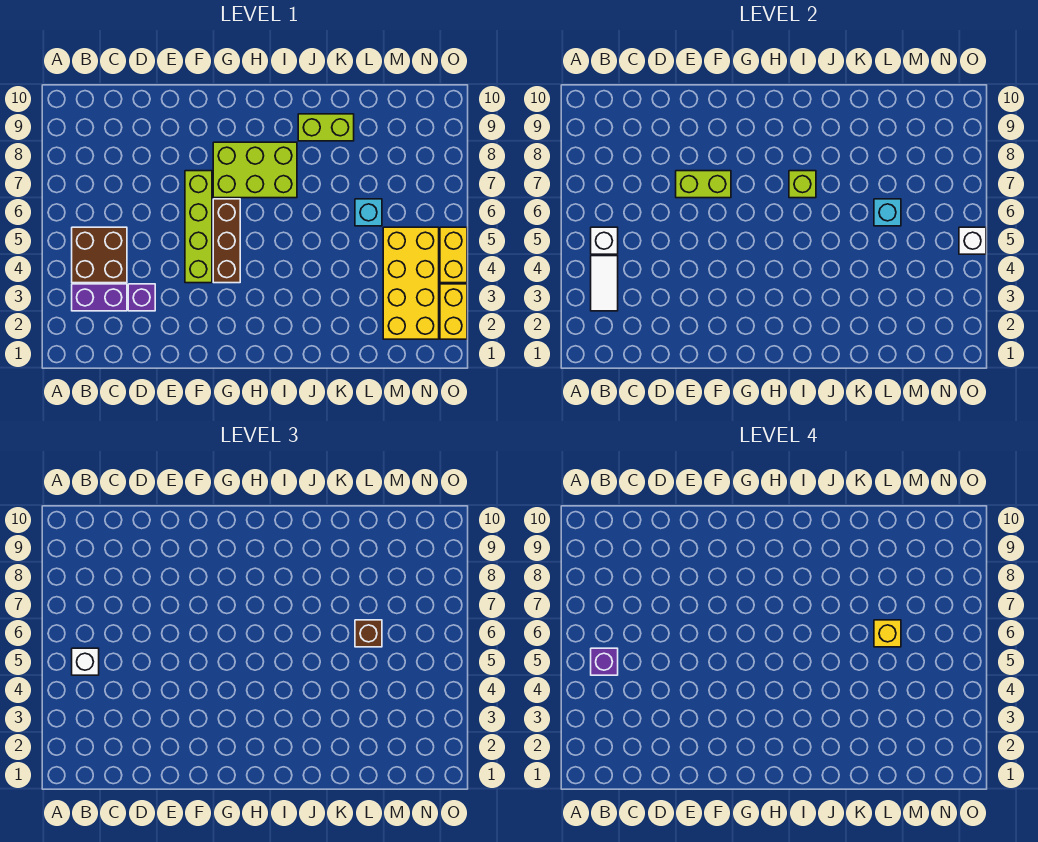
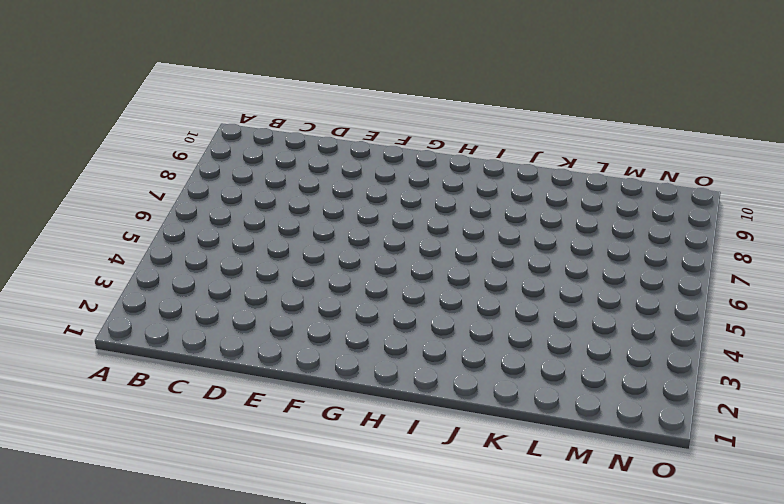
none -> purple 1x2 brick [72,284,127,311]
none -> brown 2x2 brick [72,227,127,283]
none -> purple 1x1 brick [128,284,155,311]

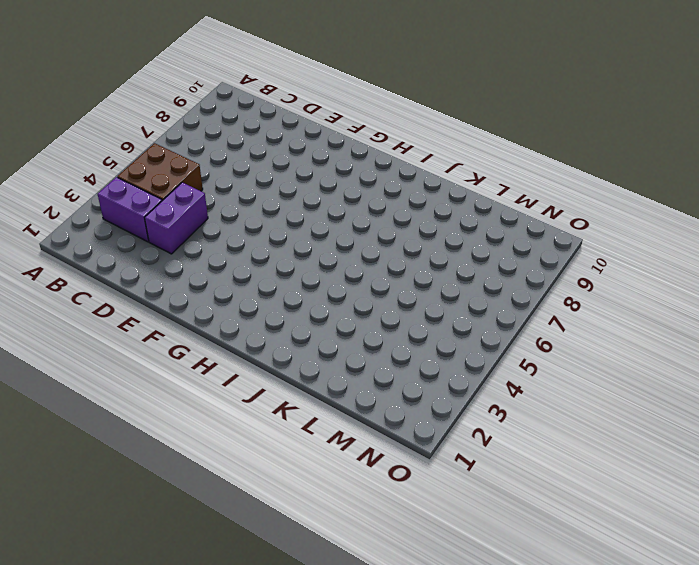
purple 1x2 brick [145,182,208,254] -> purple 1x1 brick [128,284,155,311]
none -> lime 1x4 brick [185,171,212,283]
none -> brown 1x3 brick [213,199,240,283]
none -> lime 2x3 brick [213,142,297,198]

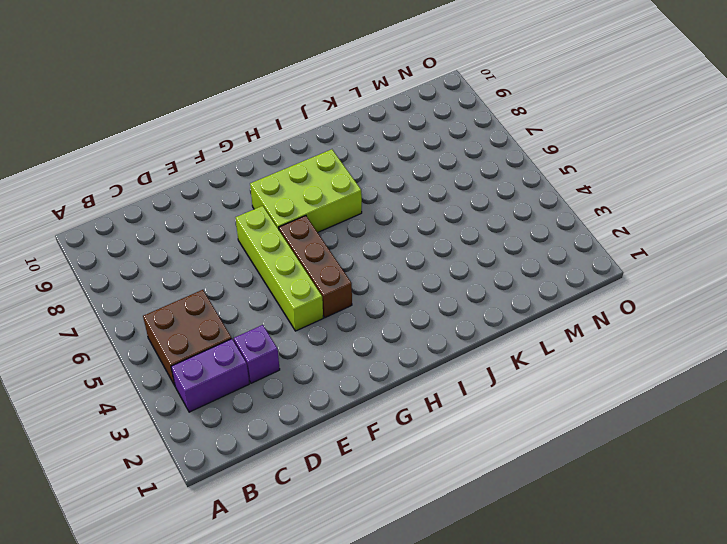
none -> lime 1x2 brick [298,114,354,141]
none -> cyan 1x1 brick [355,199,382,226]
none -> yellow 2x4 brick [383,227,439,339]

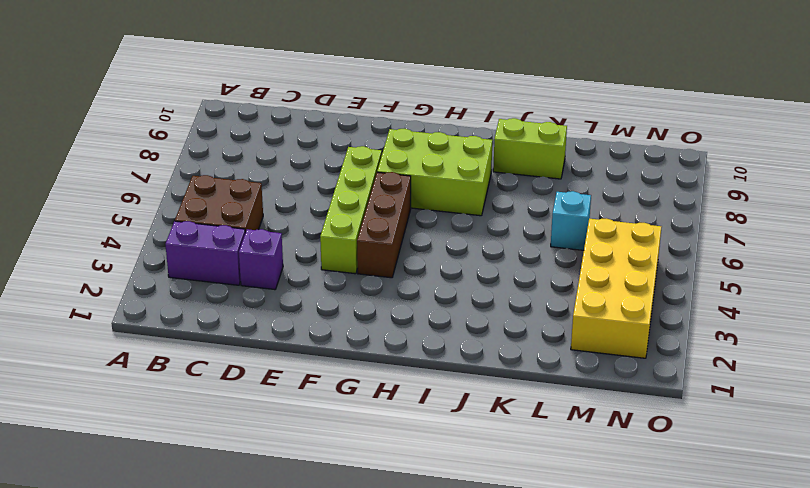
none -> yellow 1x2 brick [440,284,467,339]
none -> yellow 1x2 brick [440,227,467,283]
none -> white 1x2 tile [591,256,618,311]

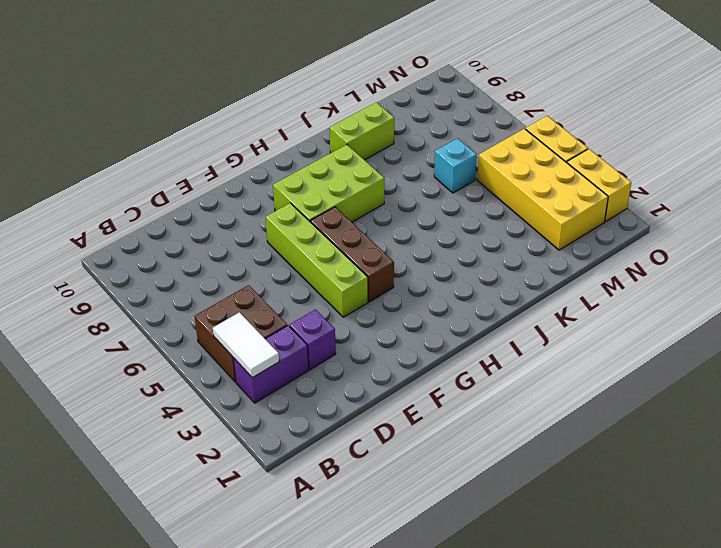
none -> white 1x1 brick [591,227,618,254]
none -> lime 1x2 brick [676,171,731,198]
none -> lime 1x1 brick [789,171,816,198]

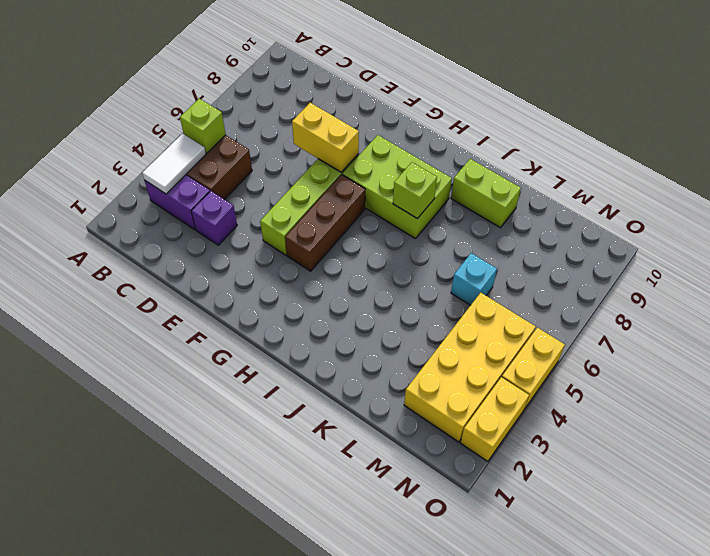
lime 1x1 brick [180,99,226,153] -> white 1x1 brick [591,227,618,254]
yellow 1x2 brick [292,103,359,172] -> lime 1x2 brick [676,171,731,198]
none -> cyan 1x1 brick [874,199,901,226]
none -> white 1x1 brick [959,227,986,254]
none -> white 1x1 brick [72,648,99,675]

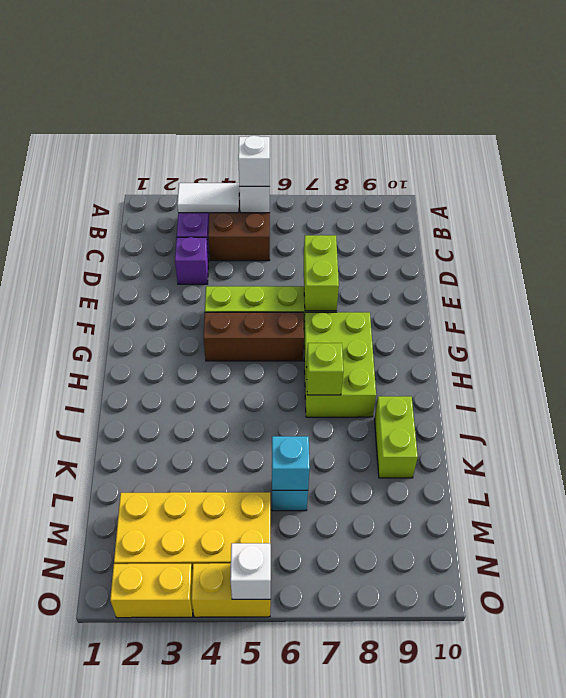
none -> brown 1x1 brick [355,620,382,647]
none -> purple 1x1 brick [591,648,618,675]
none -> yellow 1x1 brick [874,620,901,647]

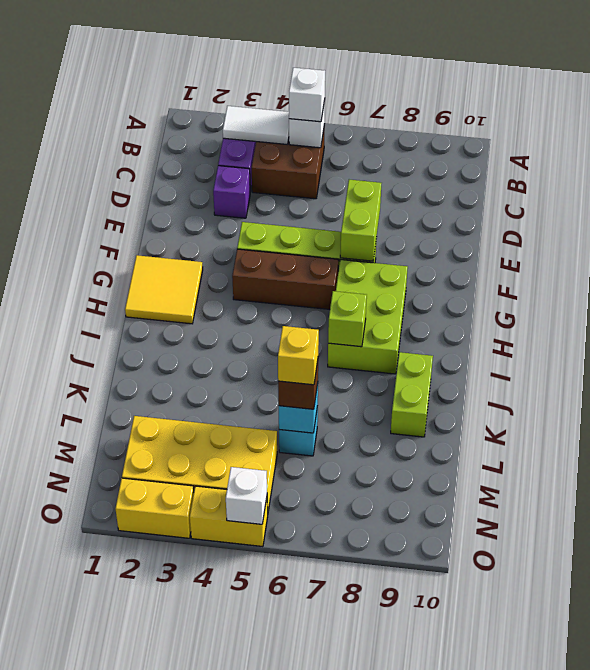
yellow 2x2 tile [125,255,203,324] -> none
none -> purple 1x1 brick [591,648,618,675]

